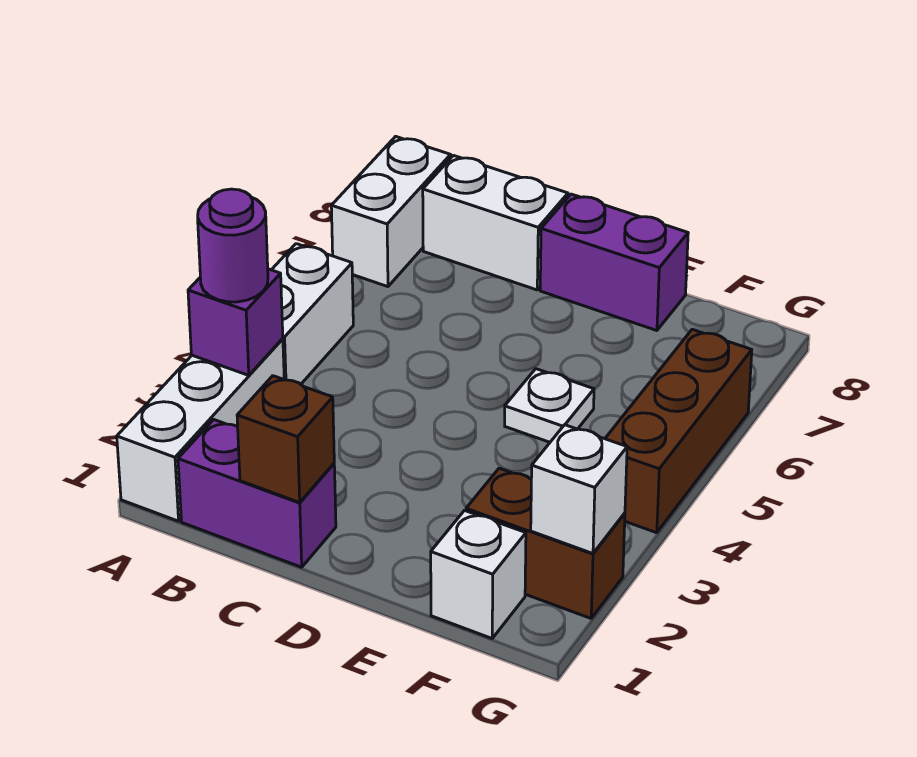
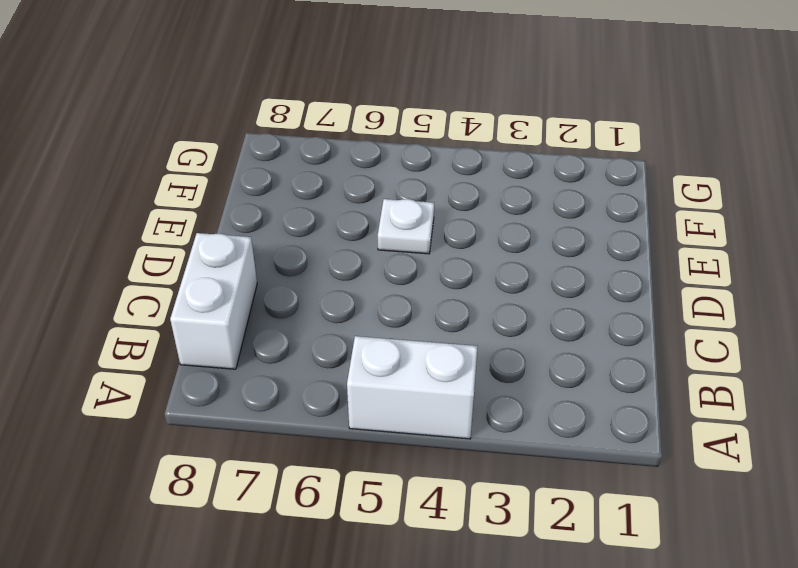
none -> white 1x3 brick [117,339,284,521]
none -> white 1x2 brick [331,136,451,287]
none -> purple 1x2 brick [178,420,336,567]

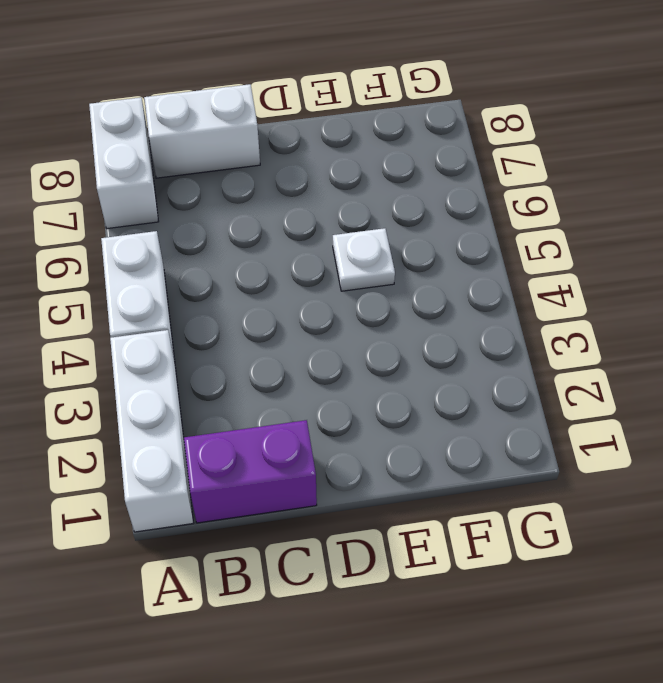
none -> purple 1x2 brick [540,194,688,331]
none -> white 1x1 brick [431,511,526,638]
none -> brown 1x2 brick [466,468,625,618]

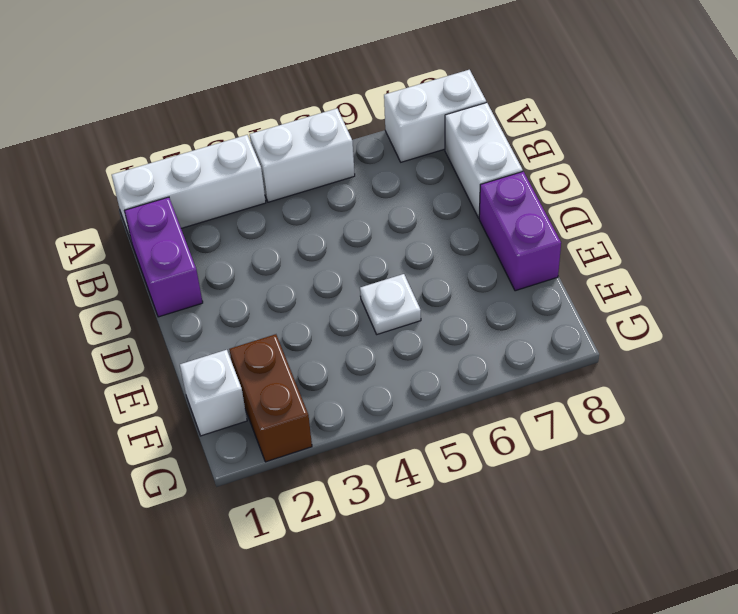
none -> brown 1x3 brick [605,329,752,533]
none -> purple 1x1 brick [188,269,283,375]
none -> brown 1x1 brick [237,376,334,502]

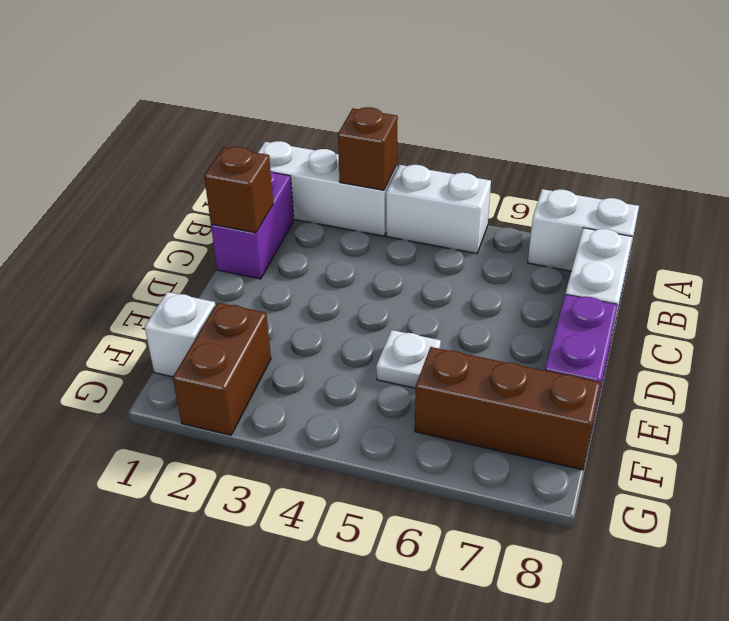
brown 1x1 brick [338,107,398,190] -> purple 1x1 brick [188,269,283,375]
brown 1x3 brick [415,347,601,470] -> brown 1x3 brick moved to [605,329,752,533]
none -> white 1x1 brick [531,425,627,553]
none -> purple 1x1 round brick [198,189,268,302]

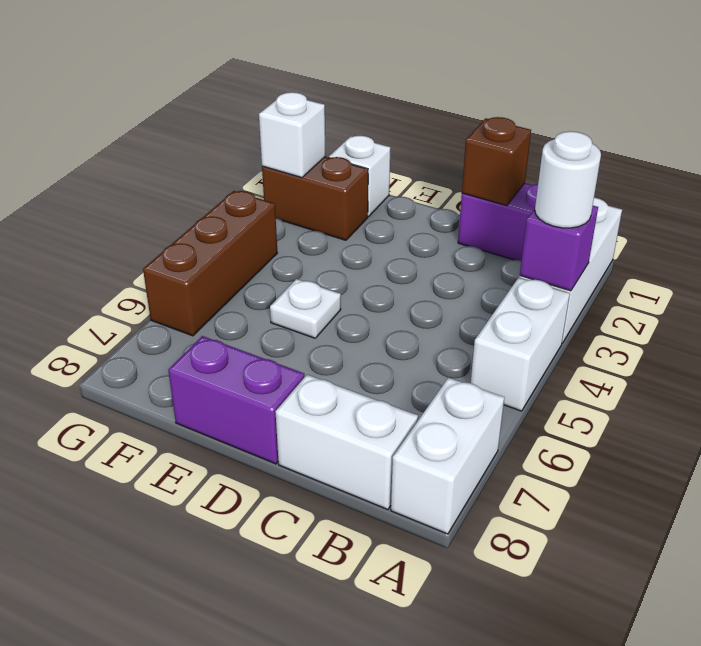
white 1x1 round brick [535,131,601,228] -> purple 1x1 round brick [198,189,268,302]

